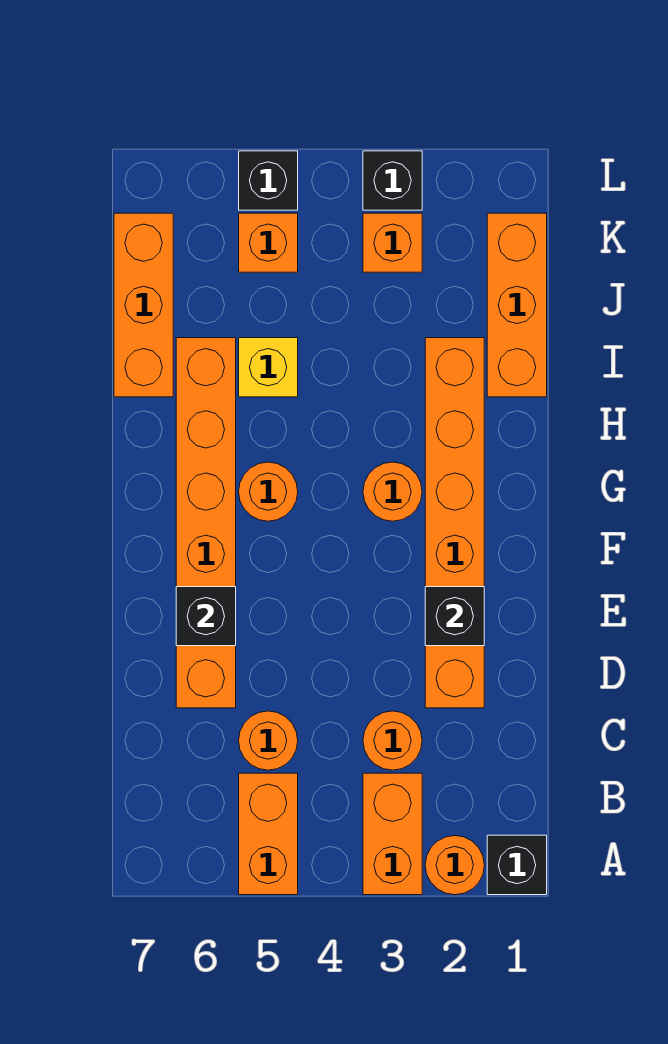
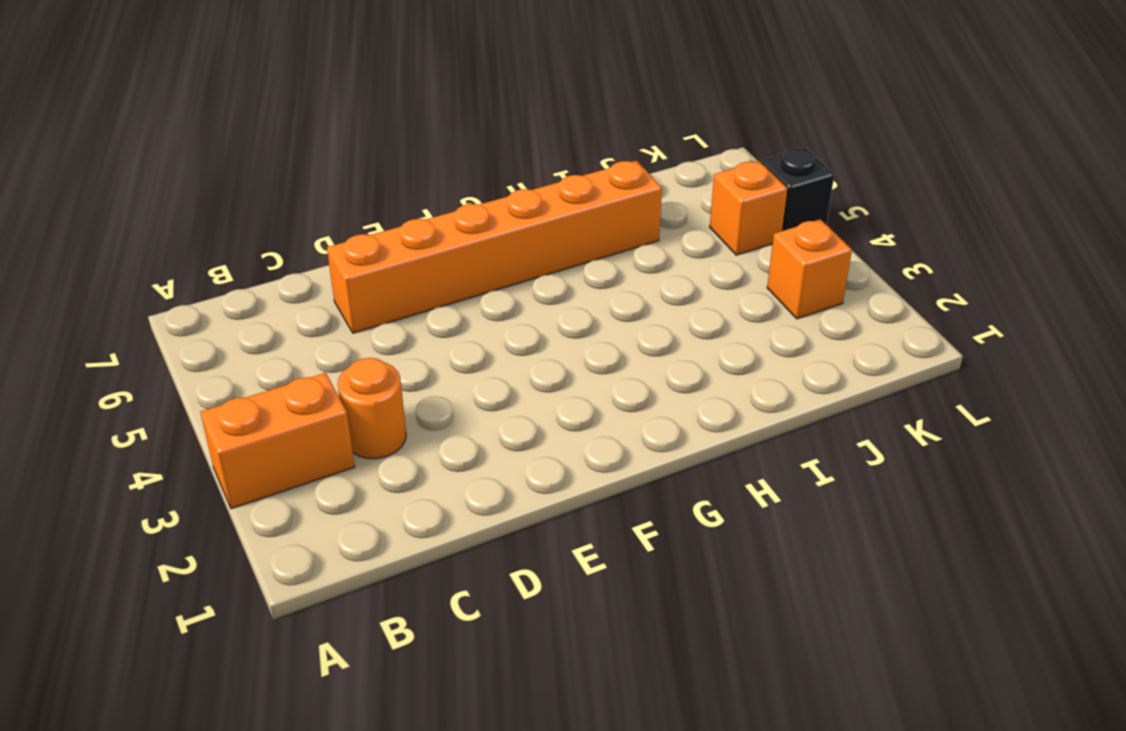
none -> black 1x1 brick [487,835,547,895]
none -> orange 1x1 round brick [425,836,484,895]
none -> orange 1x2 brick [239,773,298,895]

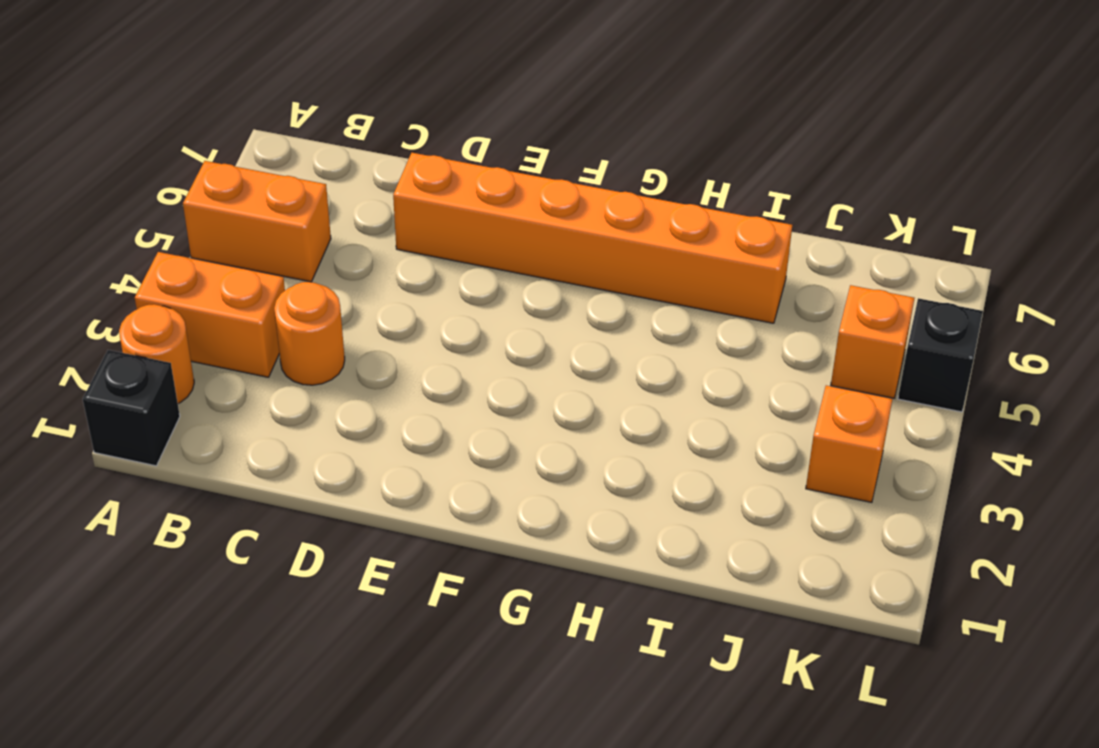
none -> orange 1x1 round brick [239,711,298,770]
none -> orange 1x6 brick [425,338,484,708]
none -> orange 1x1 round brick [363,462,422,521]

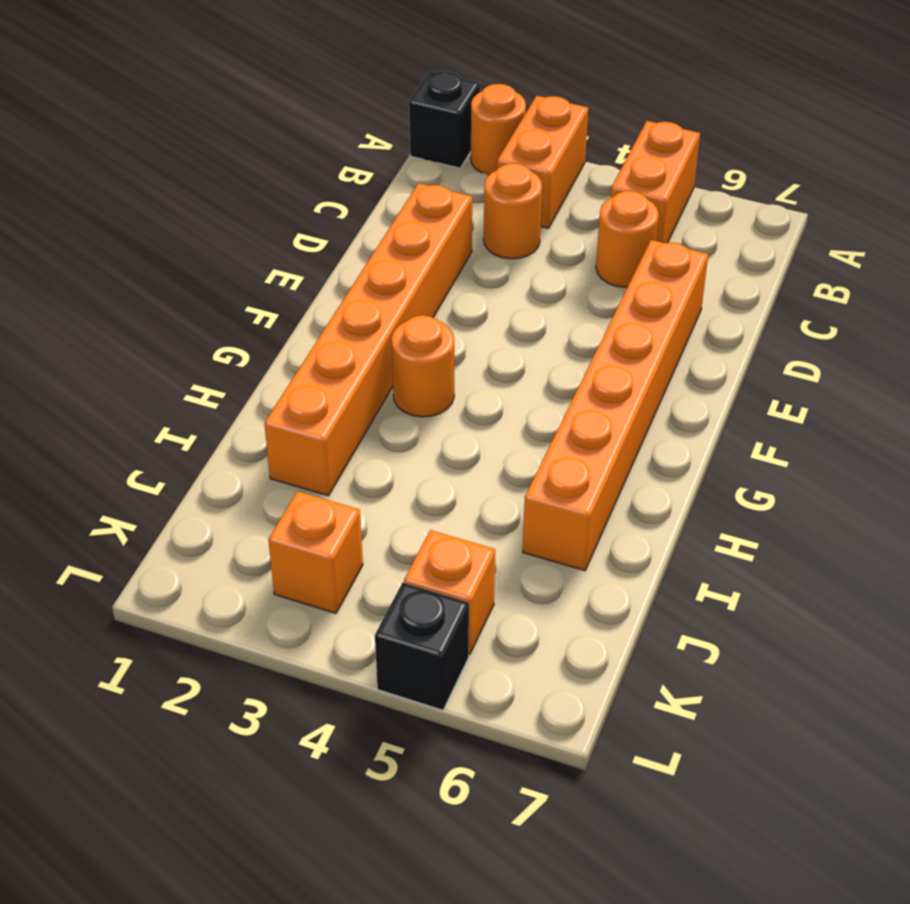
none -> orange 1x1 round brick [239,462,298,521]
none -> orange 1x3 brick [487,213,547,397]
none -> yellow 1x1 brick [239,338,298,397]

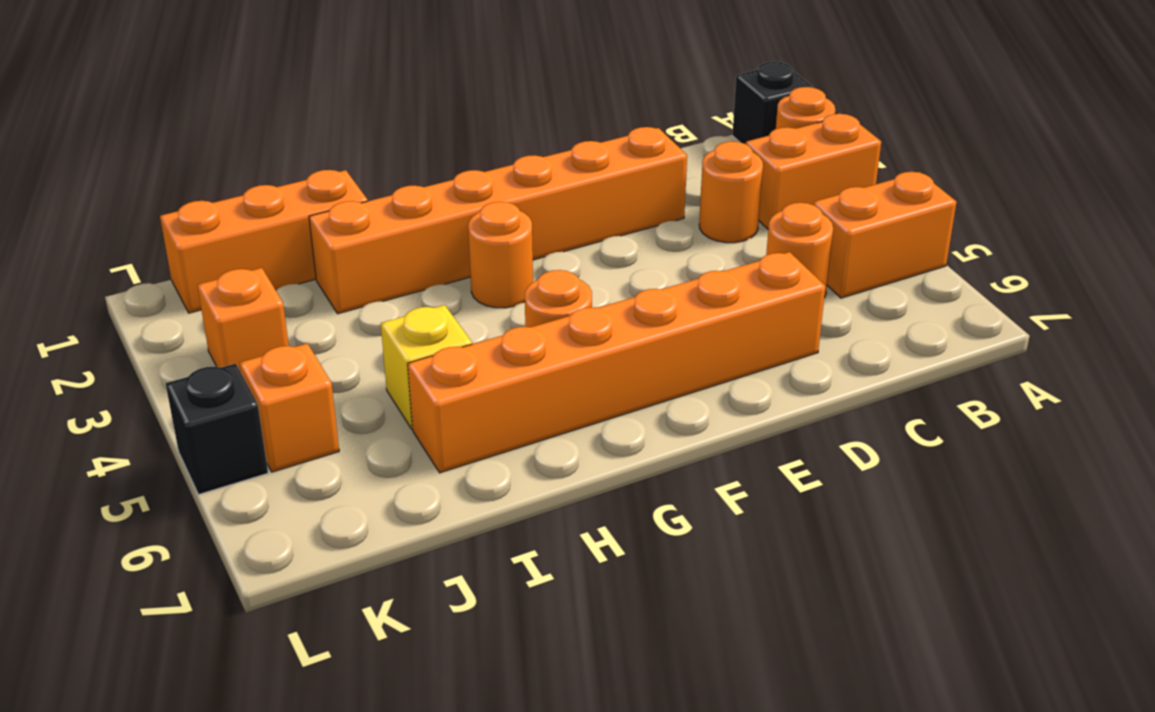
none -> orange 1x3 brick [114,213,173,397]
none -> black 1x1 brick [363,151,422,210]
none -> black 1x1 brick [425,587,484,646]

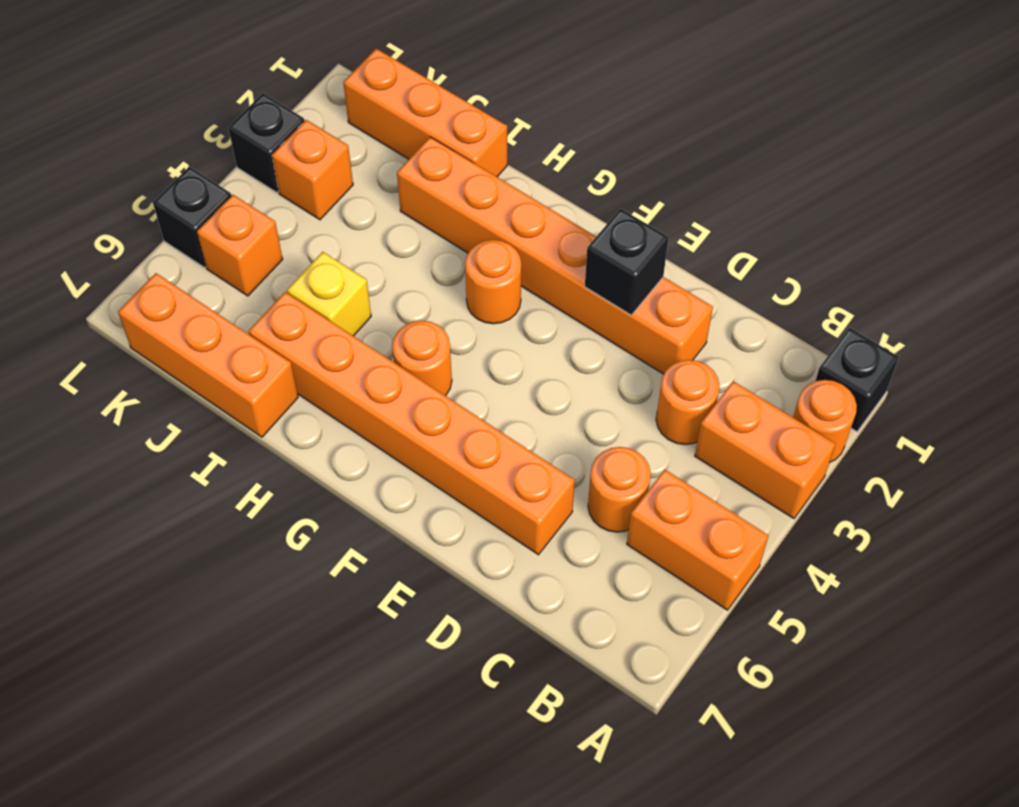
none -> black 1x1 brick [176,587,236,646]

